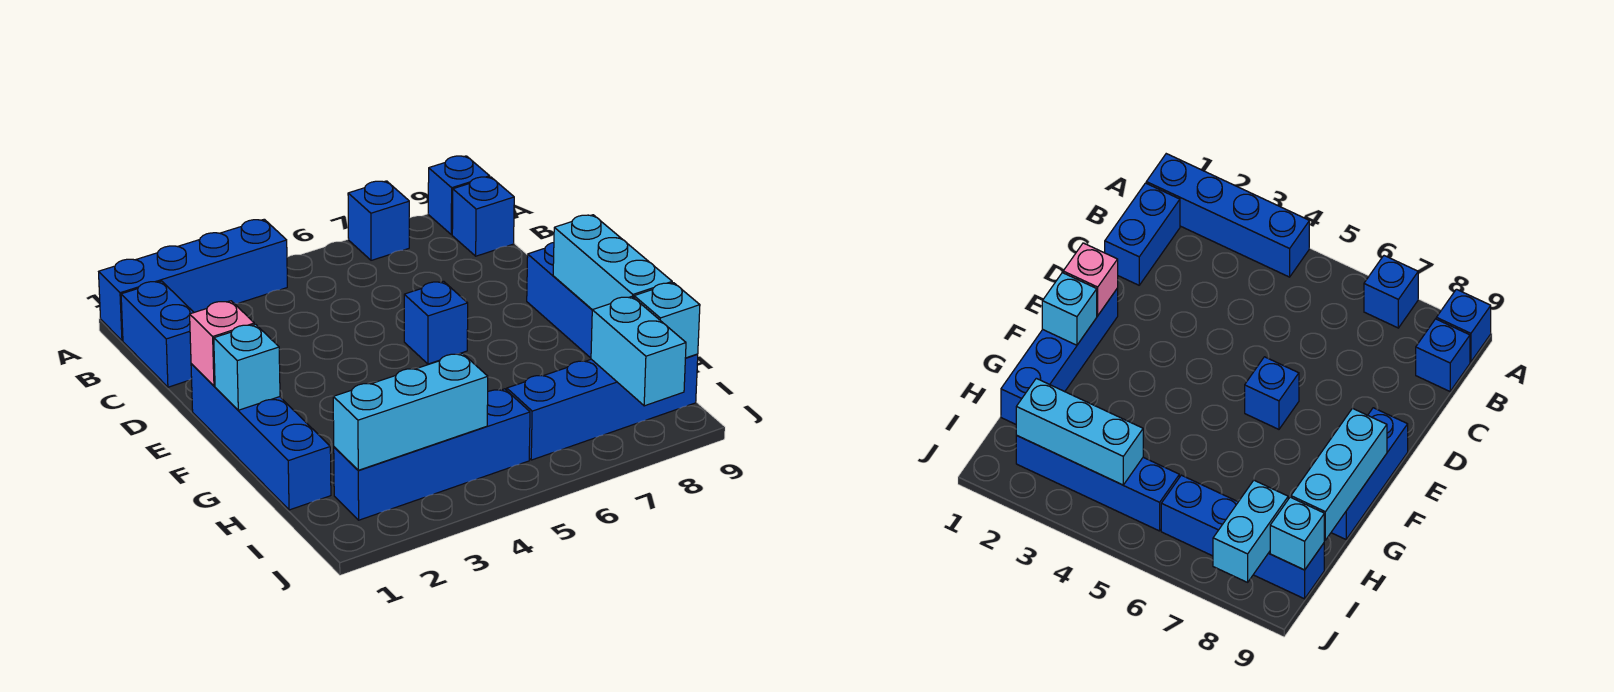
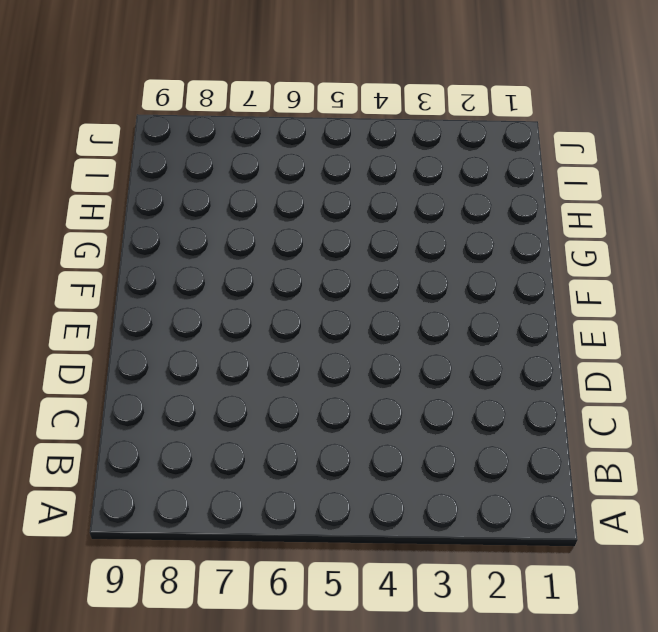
none -> blue 1x4 brick [99,219,287,341]
none -> blue 1x1 brick [348,181,409,260]
none -> blue 1x1 brick [428,156,490,235]

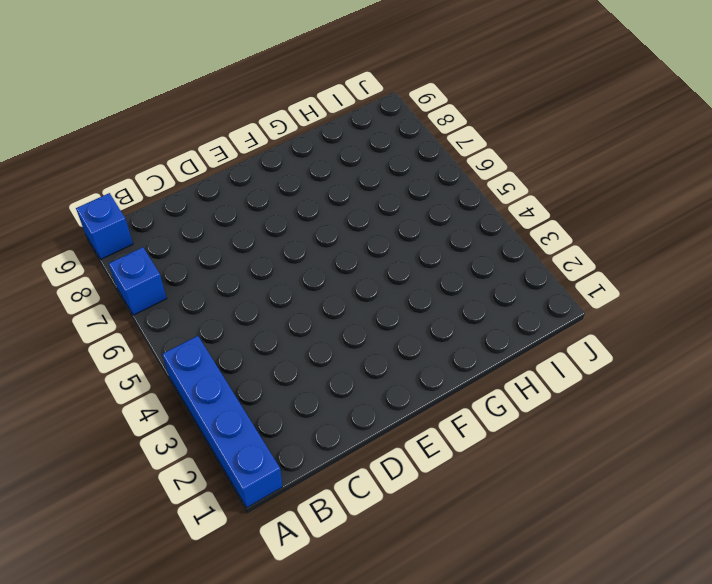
none -> blue 1x2 brick [121,281,194,387]
none -> blue 1x1 brick [452,177,514,256]
none -> blue 1x4 brick [191,364,331,510]

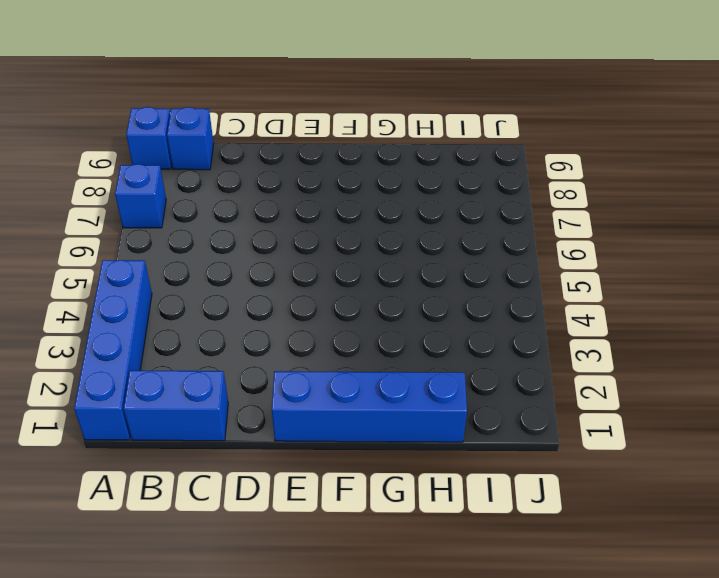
none -> blue 1x1 brick [404,281,468,364]
none -> blue 1x3 brick [527,243,592,358]
none -> blue 1x4 brick [334,389,530,520]

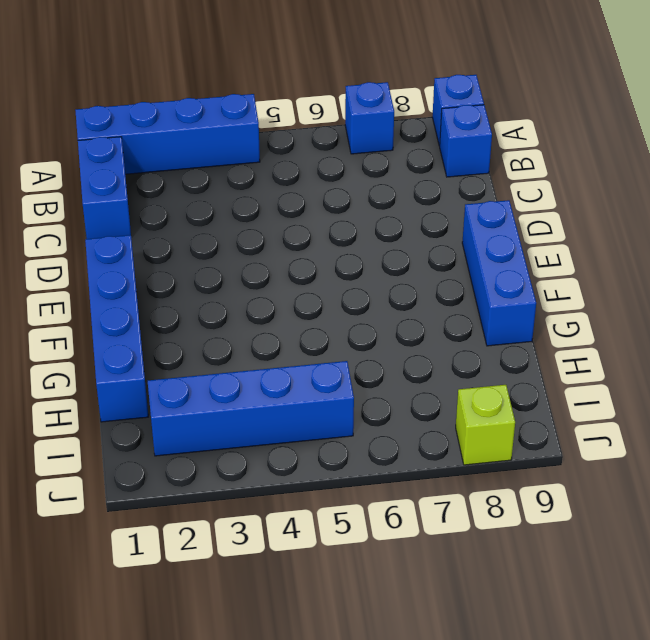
lime 1x1 brick [456,385,515,465] -> none
none -> blue 1x1 brick [404,281,468,364]
none -> blue 1x4 brick [507,354,698,460]
none -> pink 1x1 brick [190,301,254,386]

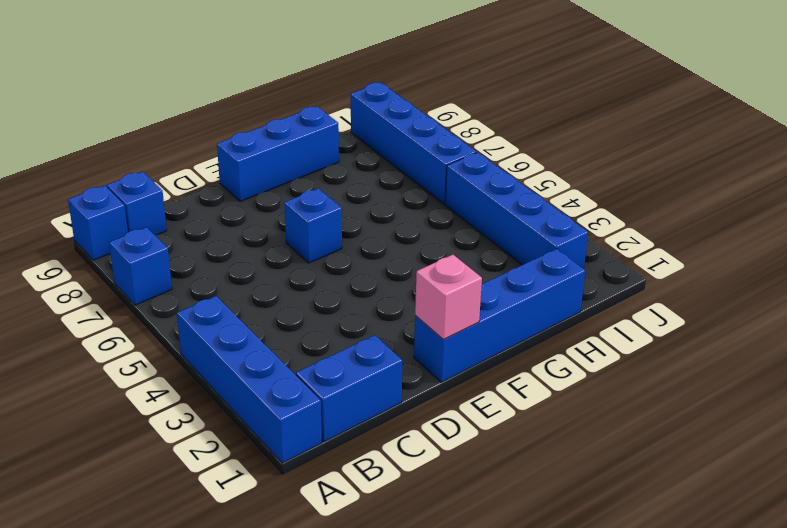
none -> cyan 1x1 brick [214,324,280,410]
none -> cyan 1x3 brick [553,215,672,310]
none -> cyan 1x3 brick [333,353,488,470]

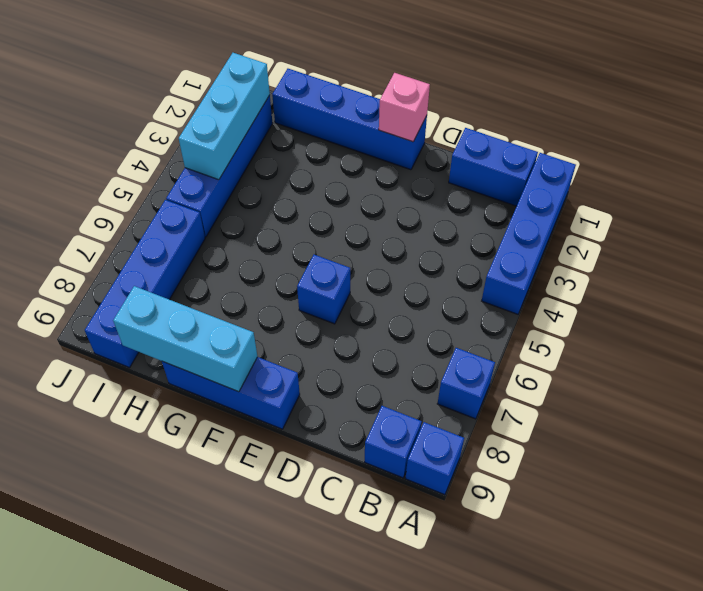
none -> cyan 1x1 brick [214,324,280,410]
none -> cyan 1x2 brick [591,297,686,406]
none -> cyan 1x1 brick [634,283,700,358]

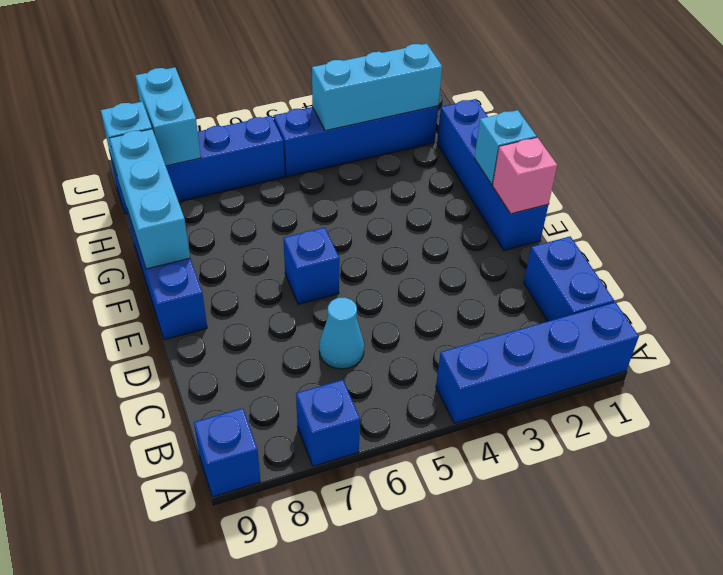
cyan 1x1 cone [319,298,364,369] -> none
none -> blue 1x1 brick [452,177,514,256]

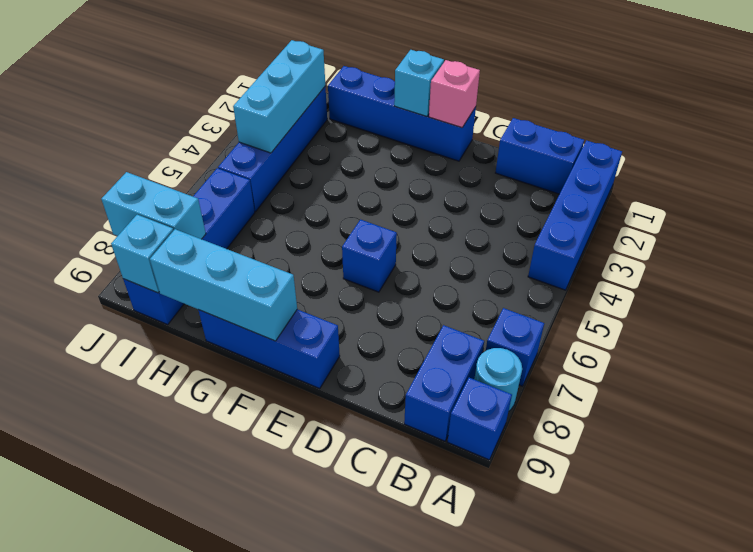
cyan 1x1 round brick [474,348,522,411] -> none
blue 1x2 brick [404,325,484,441] -> blue 1x1 brick [452,177,514,256]

